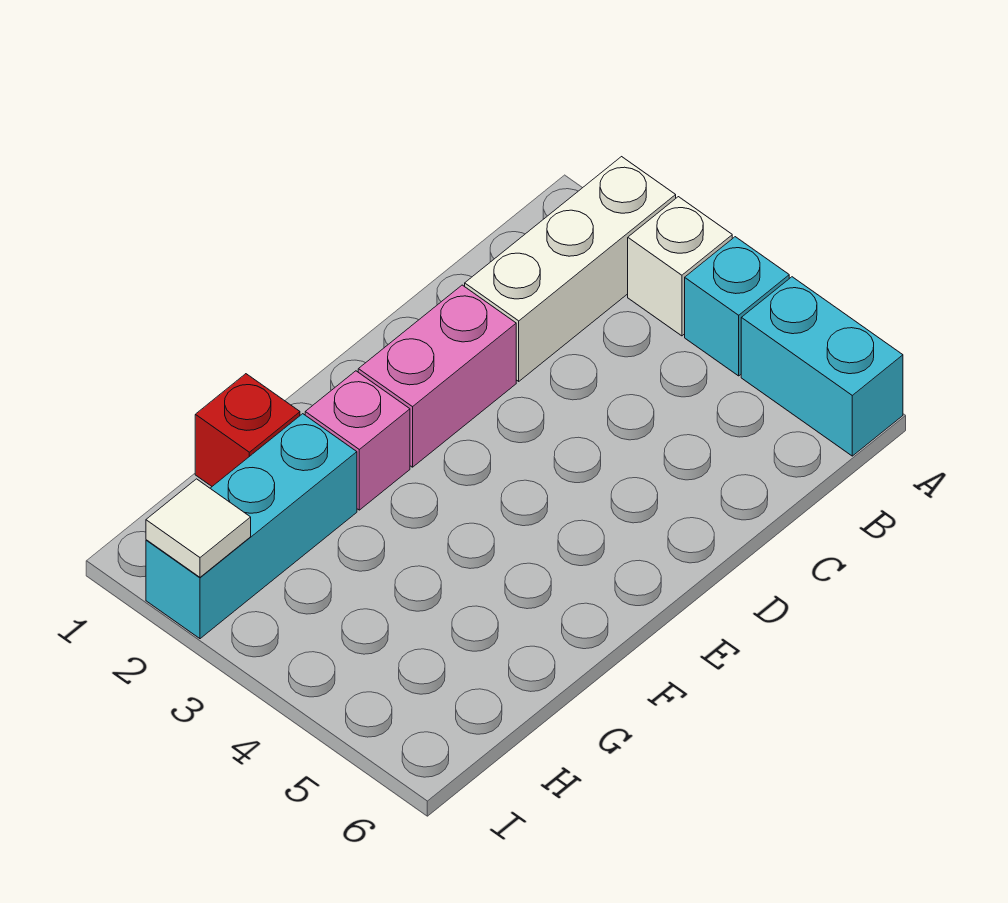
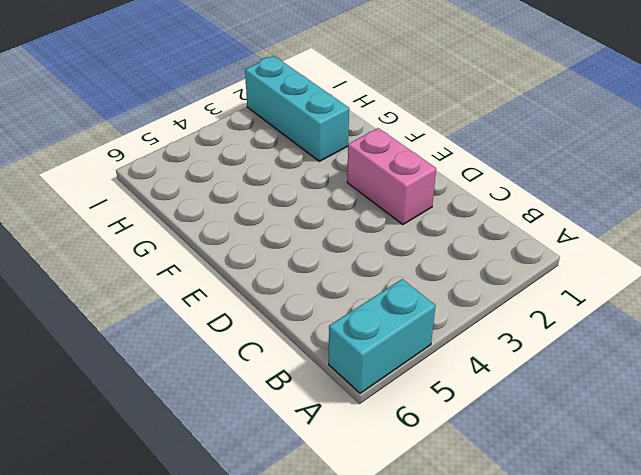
none -> white 1x3 brick [465,157,676,381]
none -> white 1x1 brick [628,197,732,336]

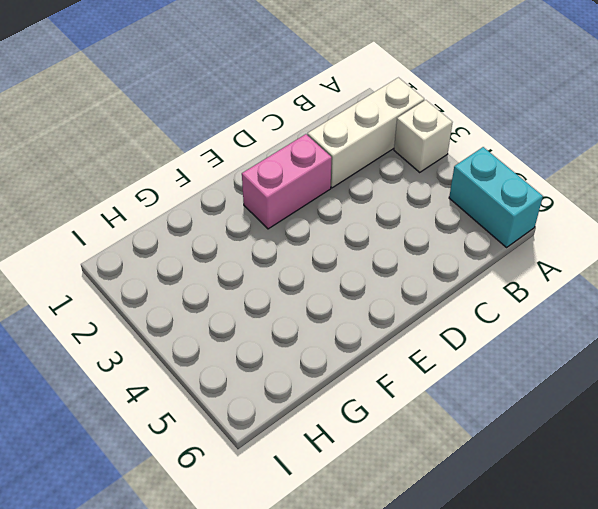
none -> cyan 1x1 brick [685,237,789,376]
none -> pink 1x1 brick [305,371,410,510]

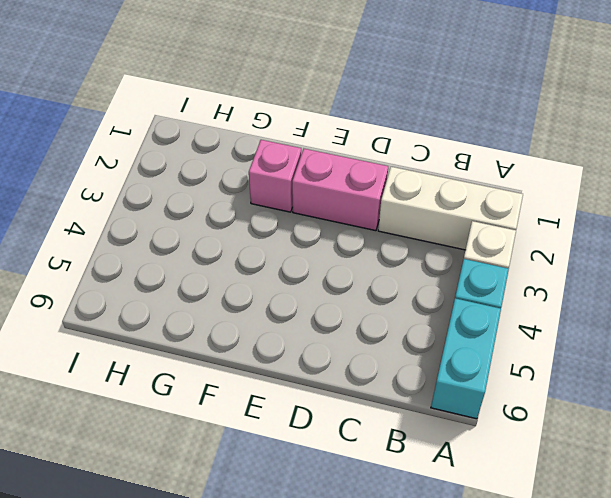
none -> red 1x1 brick [195,374,300,486]
none -> cyan 1x3 brick [146,414,357,639]

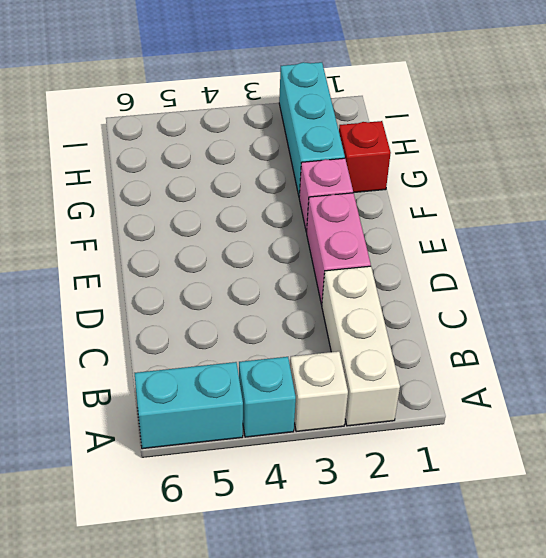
none -> white 1x1 tile [146,479,251,577]

